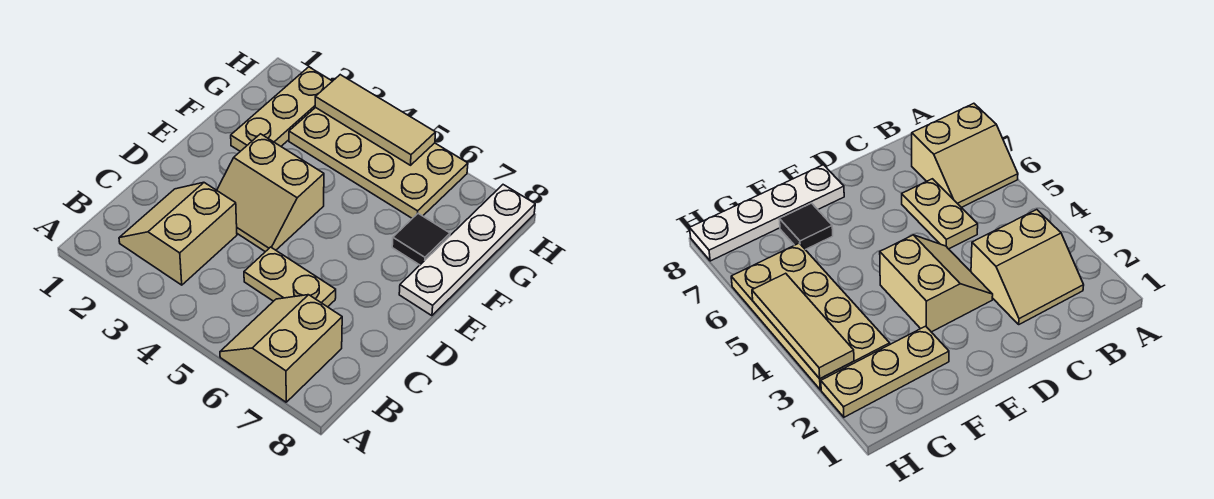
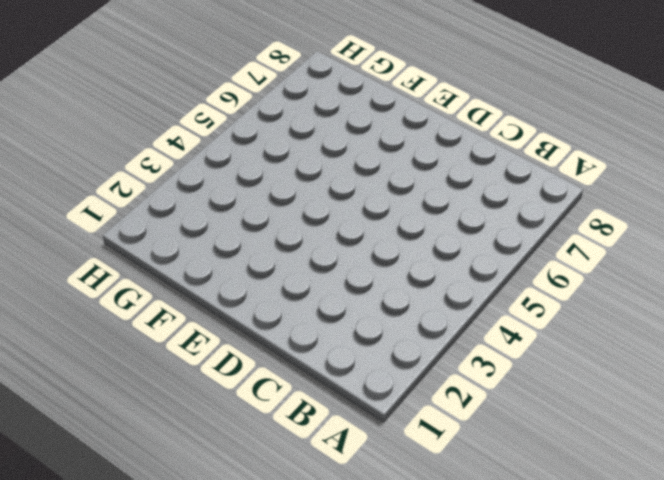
none -> tan 2x2 slope [220,295,342,402]
none -> tan 2x2 slope [119,182,237,285]

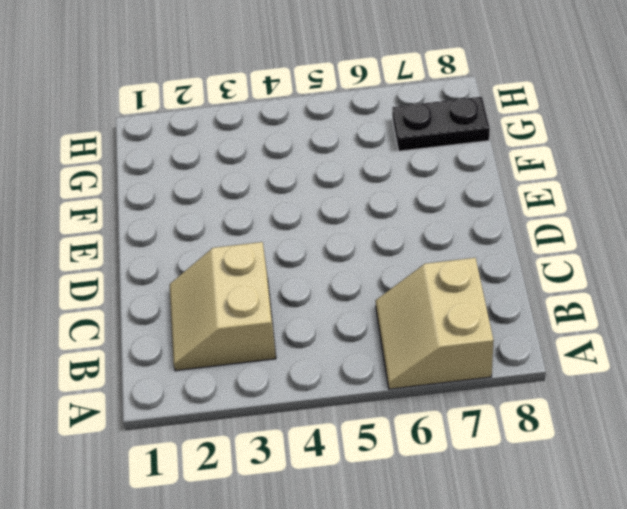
black 1x2 plate [392,97,490,151] -> white 1x4 plate [399,185,535,316]
none -> tan 1x2 plate [244,247,336,307]
none -> tan 2x2 slope [217,134,324,252]

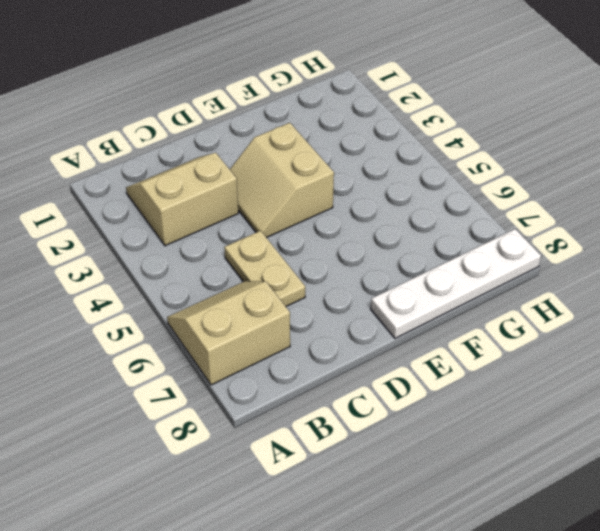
none -> tan 1x3 plate [231,67,332,151]
none -> black 1x1 tile [392,213,450,265]

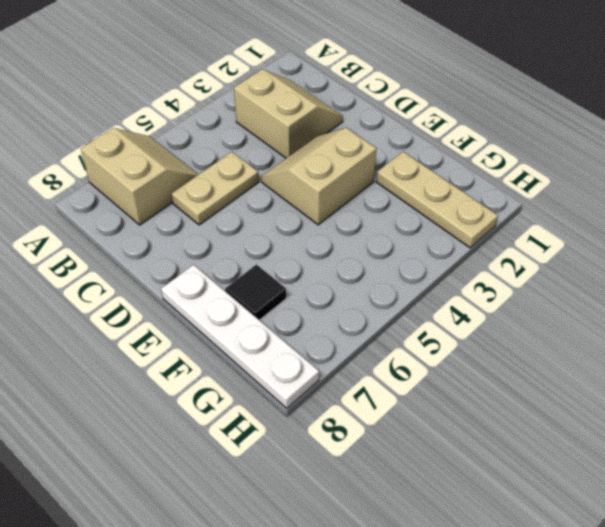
none -> tan 2x4 plate [289,107,468,218]
none -> tan 1x3 tile [315,75,436,165]

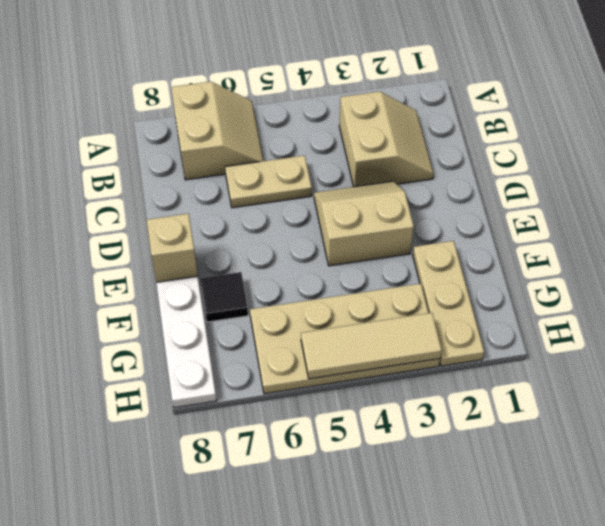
tan 1x1 brick [147,214,198,282] -> none

